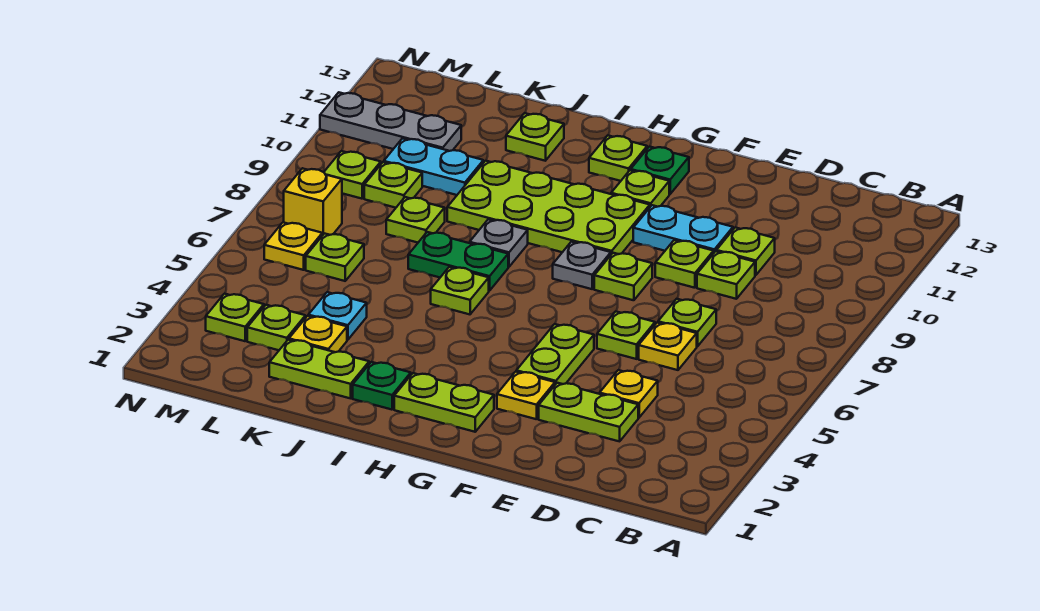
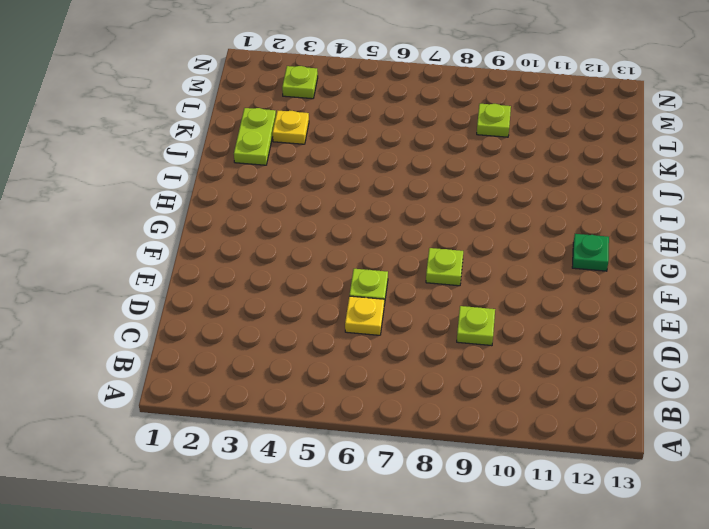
none -> lime 1x2 plate [539,383,638,441]
none -> yellow 1x1 plate [600,370,658,418]
none -> lime 1x1 plate [658,299,716,346]
none -> lime 1x1 plate [716,227,775,275]

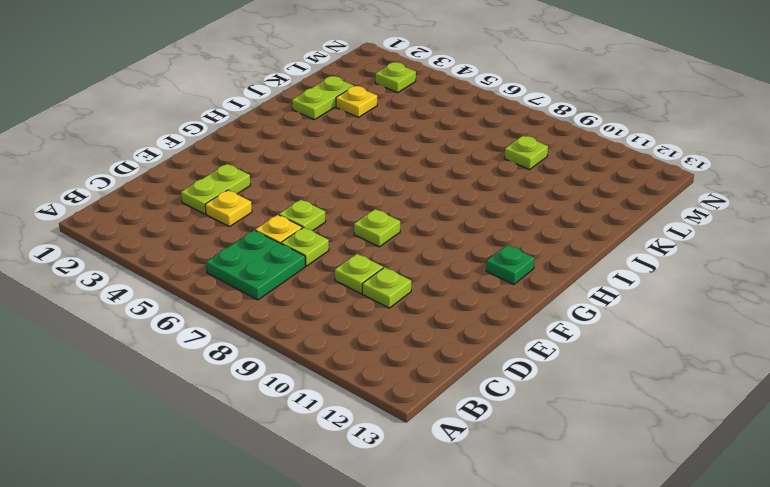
green 2x2 plate [206,230,306,300] -> none
none -> lime 1x1 plate [655,240,714,288]
none -> cyan 1x2 plate [633,205,733,252]
none -> yellow 1x1 plate [497,372,555,419]
none -> lime 1x2 plate [516,324,594,385]

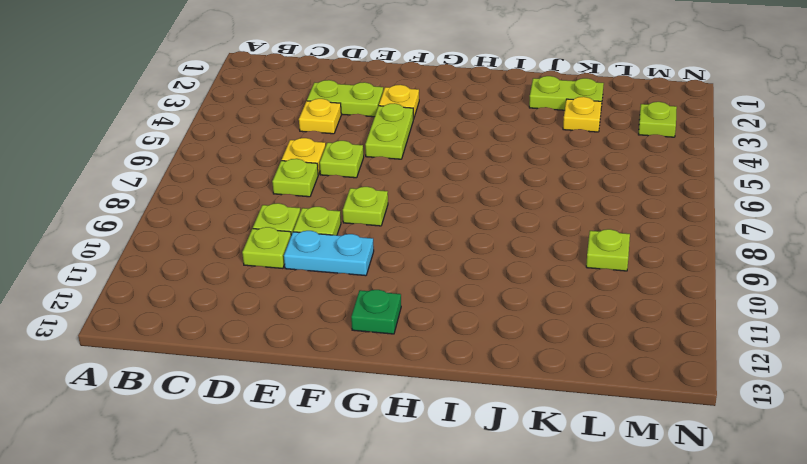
none -> lime 1x2 plate [394,373,494,432]
none -> grey 1x1 plate [553,242,611,289]
none -> lime 2x4 plate [447,161,650,254]
none -> lime 1x1 plate [611,170,669,207]

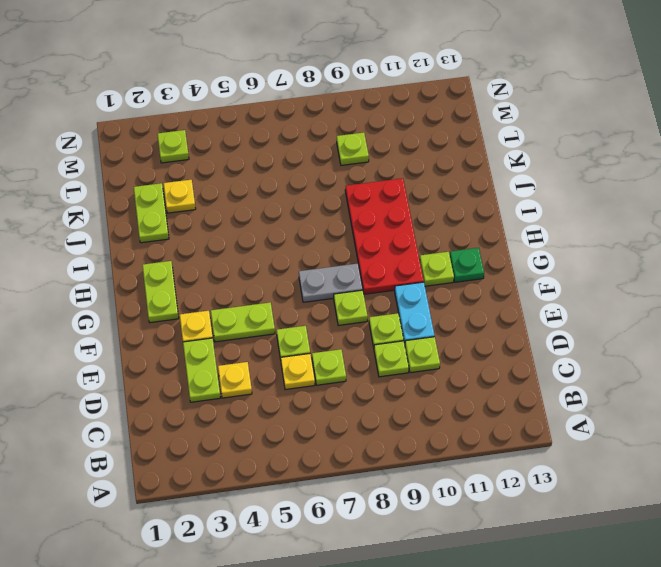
grey 1x2 plate [299,264,363,302] -> grey 1x1 plate [553,242,611,289]
red 2x4 plate [345,178,424,294] -> lime 2x4 plate [447,161,650,254]
none -> lime 1x1 plate [589,136,647,181]
none -> green 1x1 plate [353,362,411,410]
none -> lime 1x1 plate [431,267,489,314]
none -> green 1x2 plate [408,232,508,291]

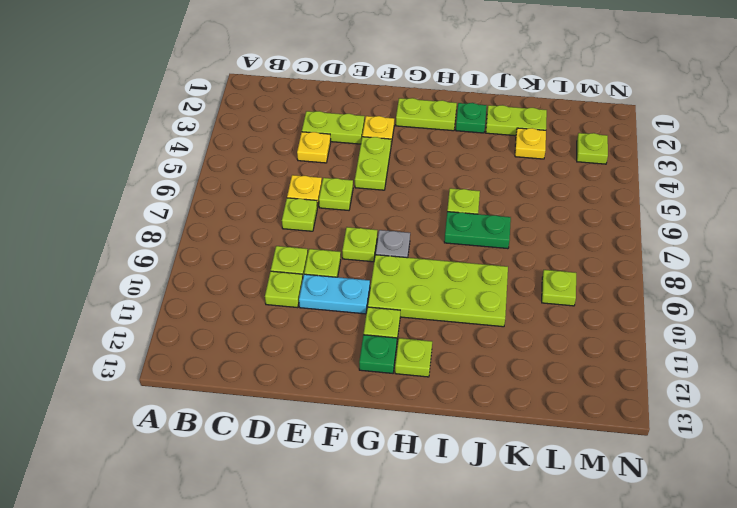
none -> grey 1x1 plate [470,219,528,267]
none -> lime 1x1 plate [506,113,564,161]
none -> cyan 1x1 plate [308,292,367,340]
none -> lime 1x1 plate [386,197,445,243]

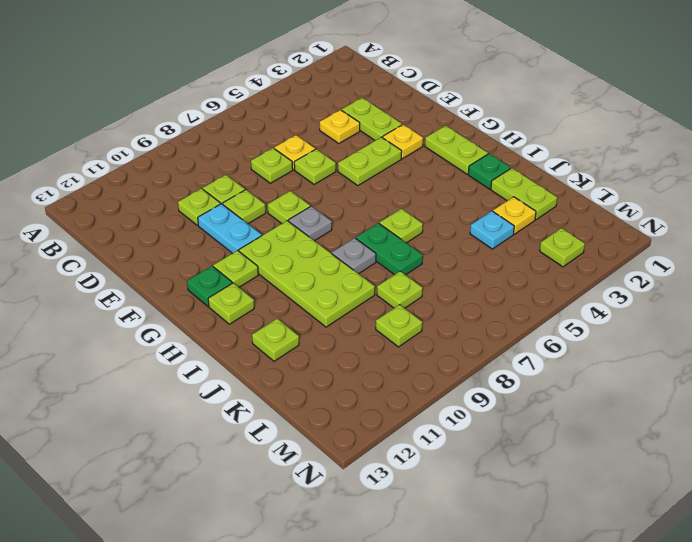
none -> cyan 1x2 plate [384,138,483,195]
none -> lime 1x1 plate [247,305,305,350]
none -> lime 1x1 plate [306,234,364,281]
none -> grey 1x3 plate [320,92,461,151]

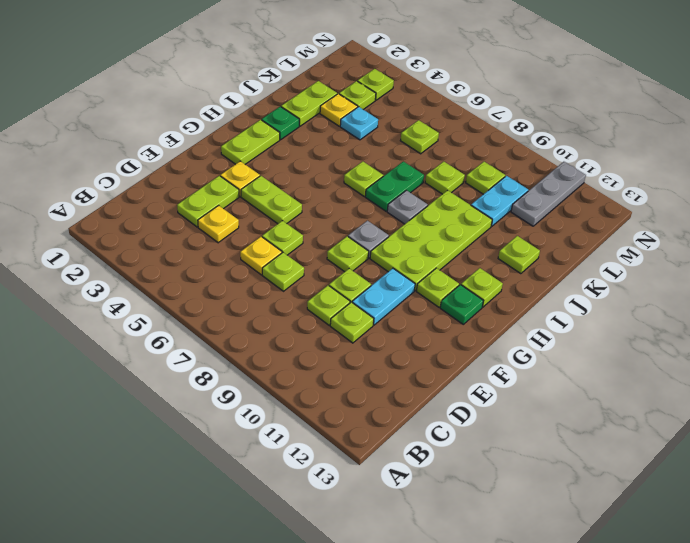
none -> yellow 1x1 plate [264,222,322,270]
none -> yellow 1x1 brick [284,168,342,236]
none -> lime 1x1 plate [324,151,381,199]

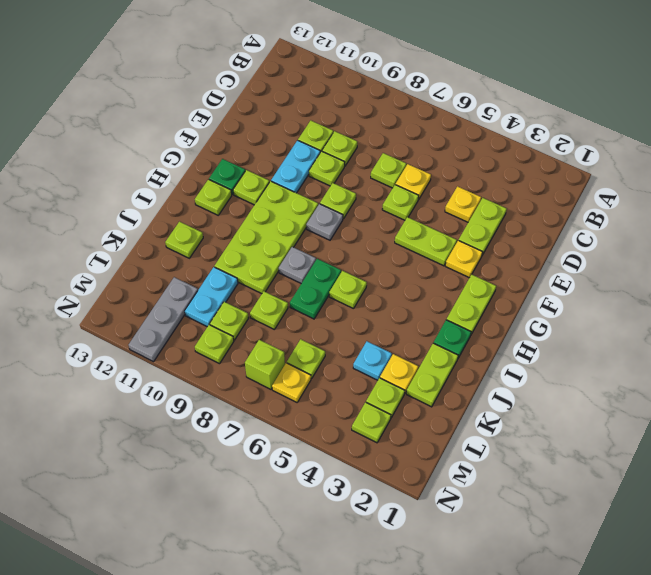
lime 1x1 brick [245,340,285,389] -> yellow 1x1 brick [284,168,342,236]

